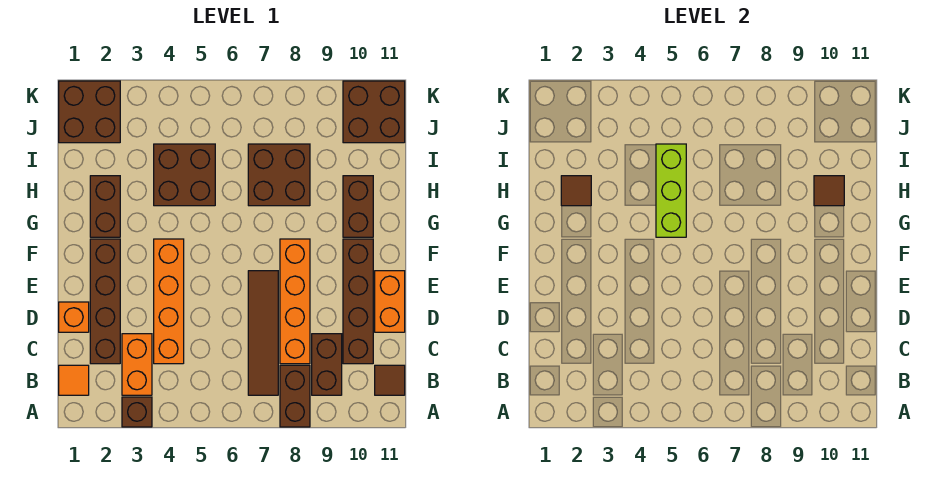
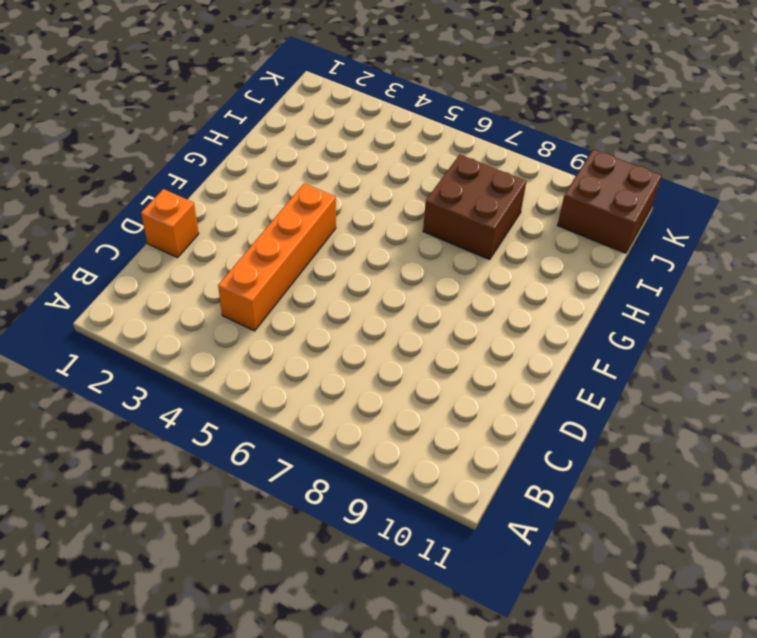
none -> brown 1x1 brick [122,397,152,427]
none -> brown 1x2 brick [280,365,310,427]
none -> orange 1x1 tile [59,365,89,395]

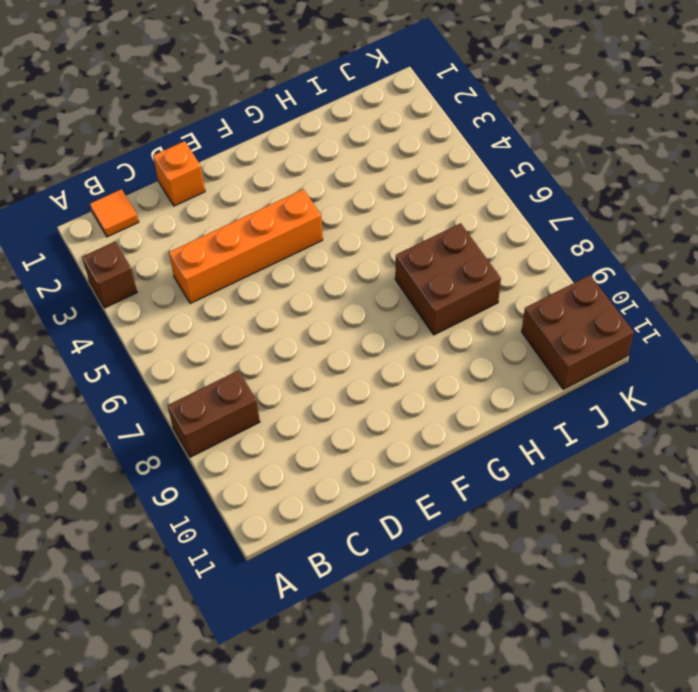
none -> orange 1x2 brick [122,334,152,395]
none -> brown 1x4 tile [248,271,278,395]
none -> brown 1x2 brick [312,334,342,395]

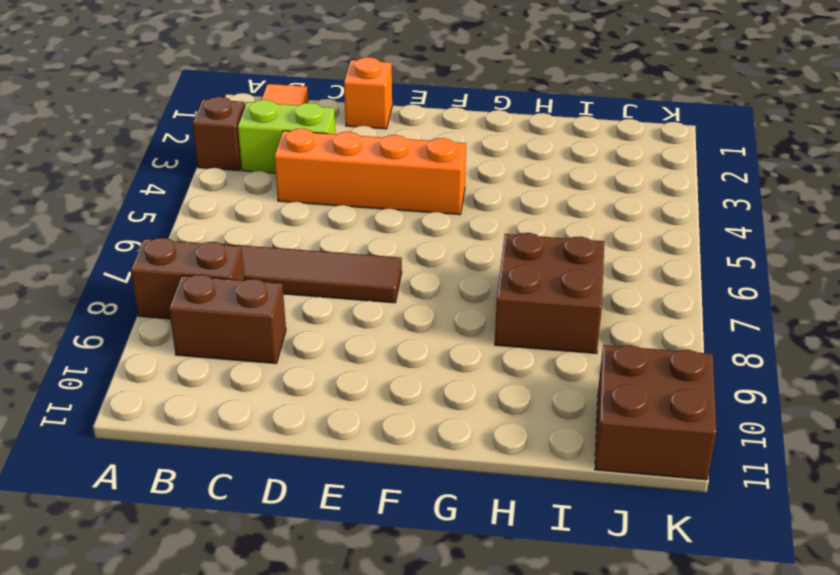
lime 1x2 brick [238,100,335,173] -> orange 1x2 brick [122,334,152,395]
none -> brown 1x1 tile [375,365,405,395]
none -> brown 1x4 brick [90,239,120,364]
none -> orange 1x4 brick [280,239,310,364]

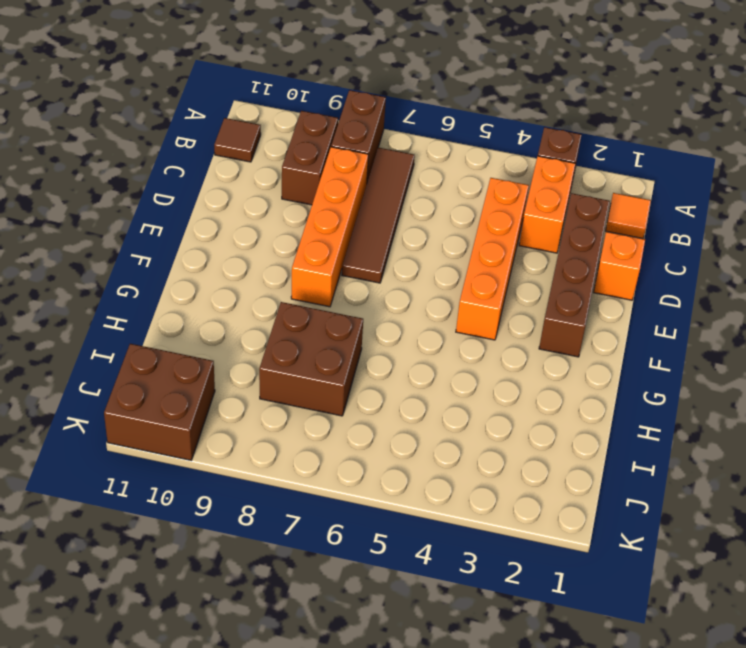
none -> brown 1x4 brick [343,239,373,364]
none -> orange 1x2 brick [375,271,405,332]
none -> brown 1x2 brick [90,176,120,237]

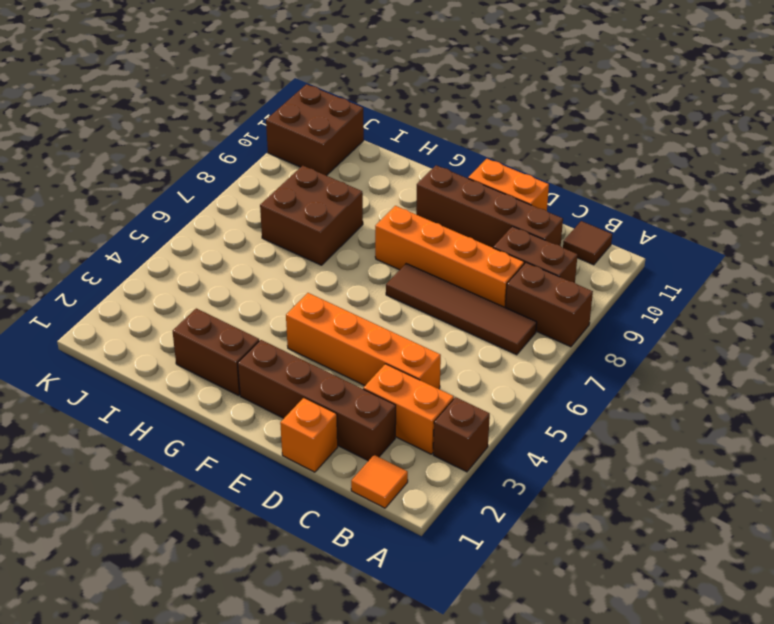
none -> brown 1x2 brick [343,176,373,237]
none -> brown 2x2 brick [154,144,215,206]
none -> brown 2x2 brick [59,81,120,143]

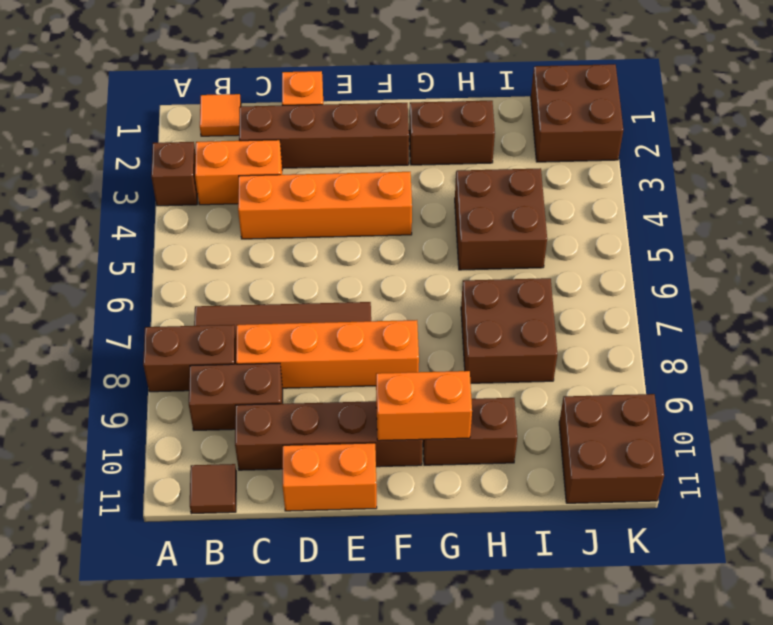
orange 1x2 brick [376,371,472,441] -> none
none -> lime 1x3 brick [656,144,686,237]
none -> brown 1x1 tile [561,176,591,206]
none -> brown 1x1 tile [814,176,844,206]

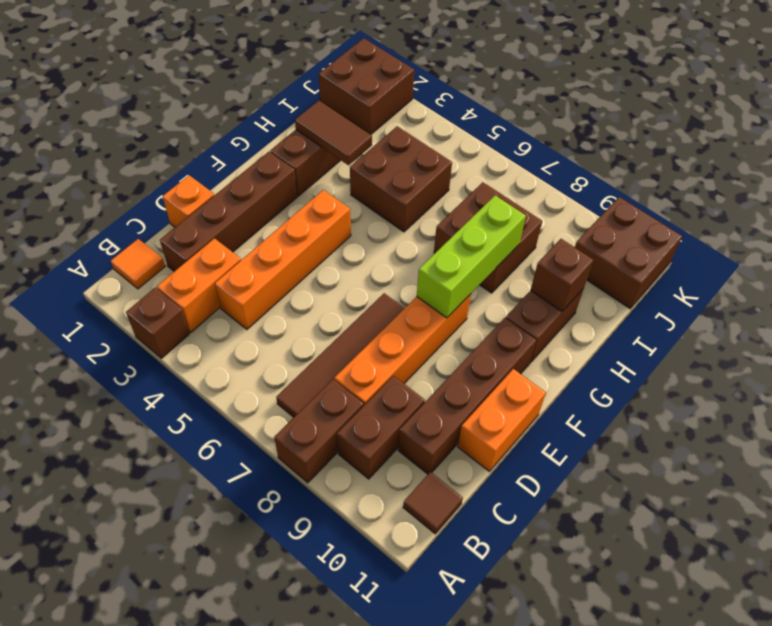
lime 1x3 brick [417,196,526,318] -> lime 1x3 brick moved to [656,144,686,237]
brown 1x2 tile [295,101,372,165] -> brown 1x1 tile [561,176,591,206]
brown 1x1 brick [531,239,594,312] -> brown 1x1 tile [814,176,844,206]

